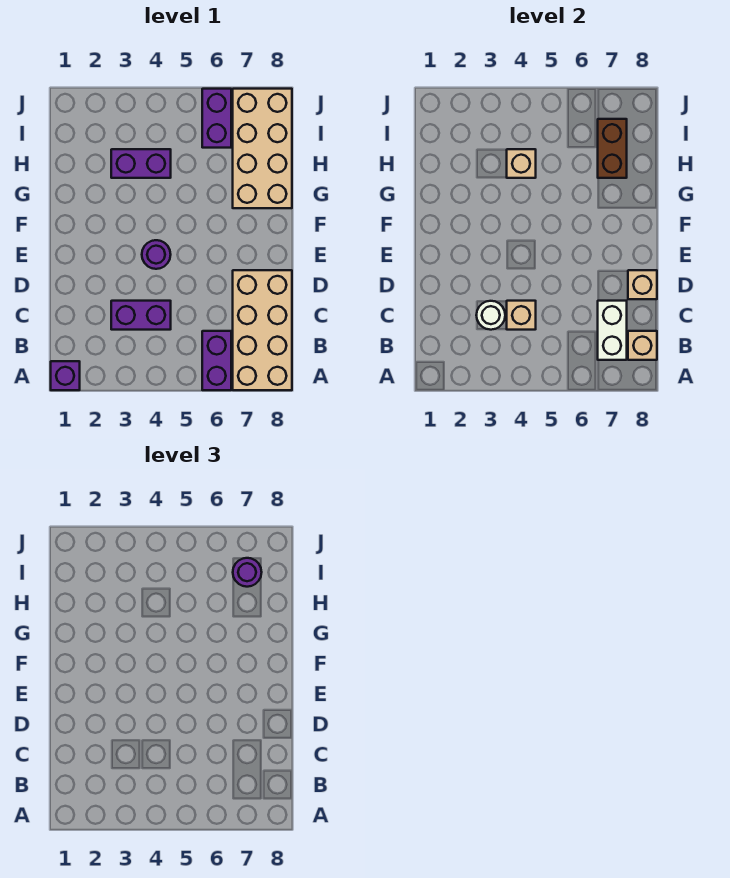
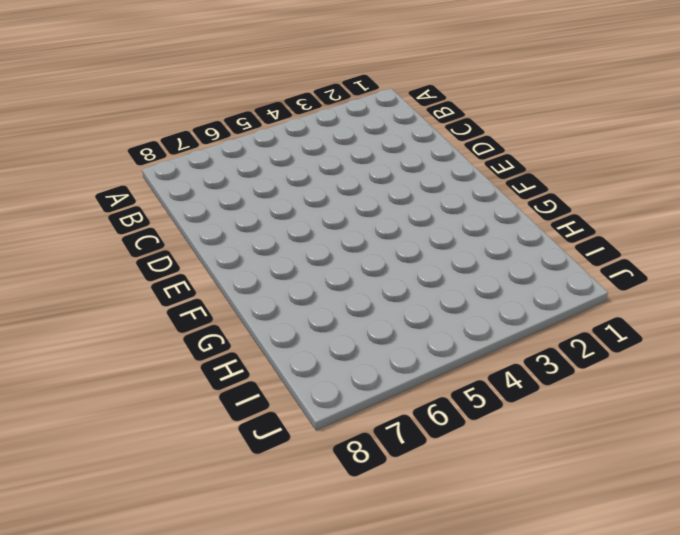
none -> purple 1x1 brick [51,361,80,390]
none -> purple 1x2 brick [202,331,231,390]
none -> tan 2x4 brick [233,270,292,390]

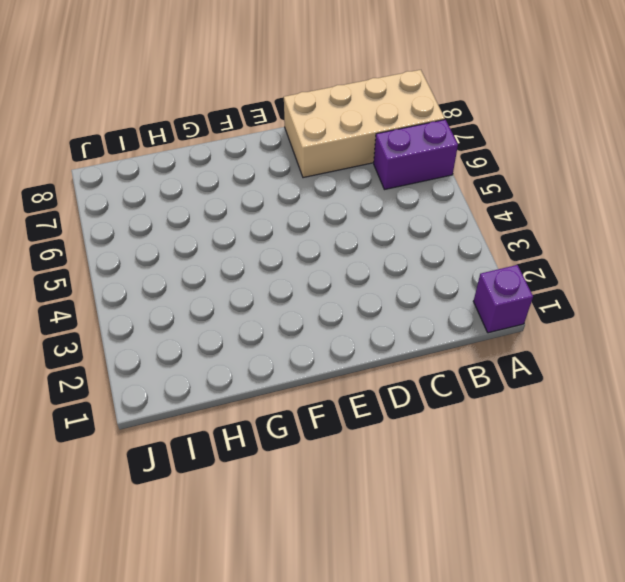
none -> purple 1x2 brick [111,301,171,330]
none -> purple 1x1 round brick [142,240,171,269]
none -> tan 2x4 brick [233,89,292,208]

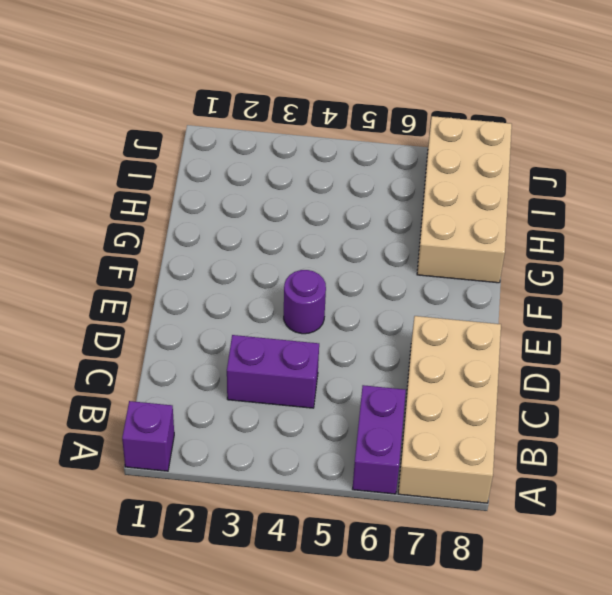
none -> purple 1x2 brick [111,149,171,178]
none -> purple 1x2 brick [202,89,231,148]
none -> white 1x2 brick [598,301,627,360]

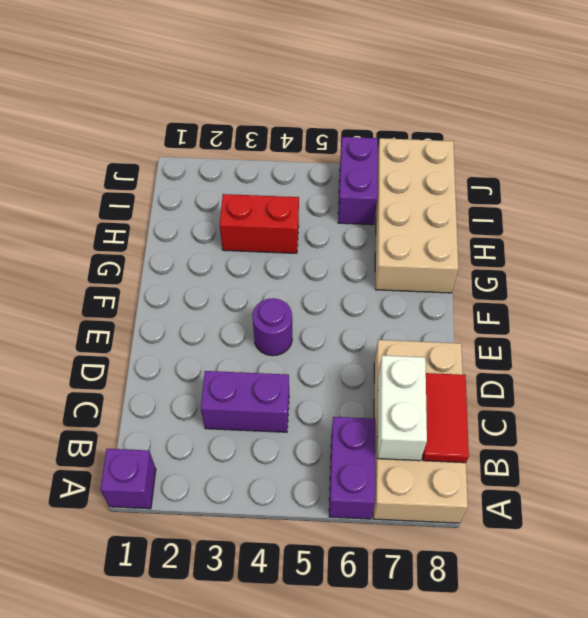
red 1x2 tile [423,373,469,463] -> tan 1x1 brick [628,331,657,360]
red 1x2 brick [220,194,299,253] -> purple 1x2 brick [111,149,171,178]
none -> white 1x1 round brick [476,301,505,330]
none -> tan 1x1 brick [507,301,536,330]
none -> tan 1x1 brick [628,270,657,299]

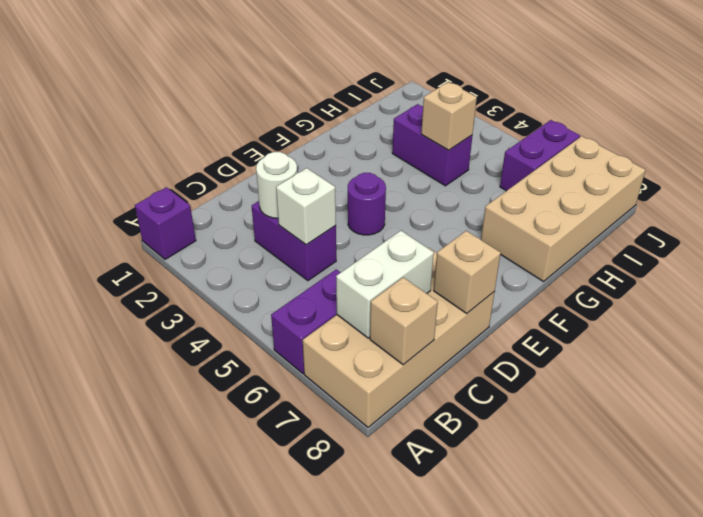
white 1x1 brick [276,168,336,244] -> tan 1x1 brick [507,301,536,330]
none -> brown 1x2 brick [598,119,627,178]
none -> purple 1x1 round brick [233,558,262,587]

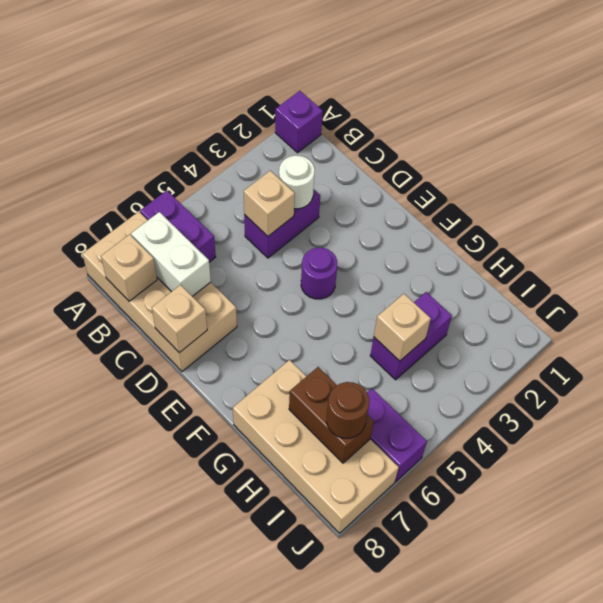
brown 1x1 round brick [327,382,369,438] -> purple 1x1 round brick [233,558,262,587]

